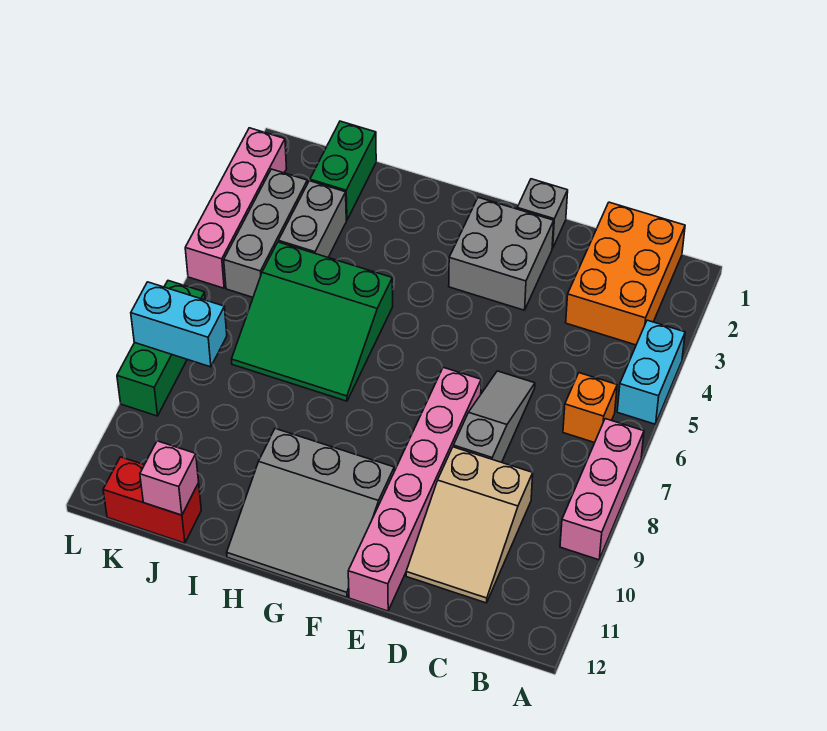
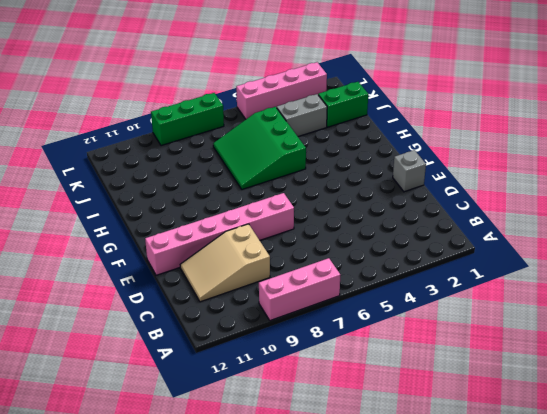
none -> cyan 1x2 brick [617,320,685,424]
none -> orange 2x3 brick [566,202,685,345]
none -> orange 1x1 brick [563,373,617,443]

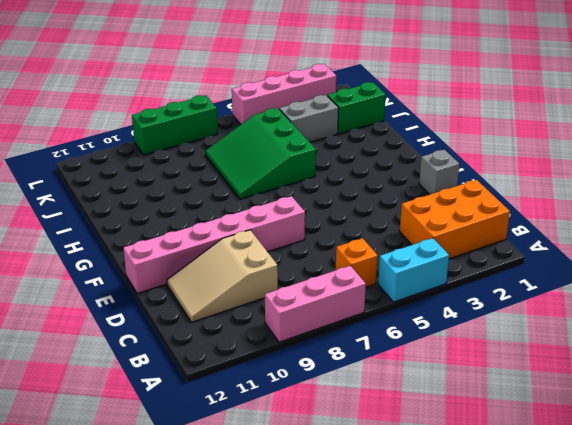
none -> grey 1x3 slope [453,371,535,462]
none -> grey 2x2 brick [449,197,554,310]
none -> grey 3x3 slope [227,429,394,597]

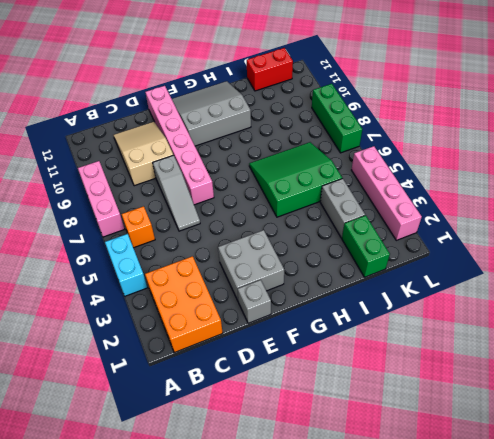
none -> grey 1x3 brick [224,169,308,297]
none -> pink 1x1 brick [140,441,199,515]
none -> cyan 1x2 brick [131,282,227,367]

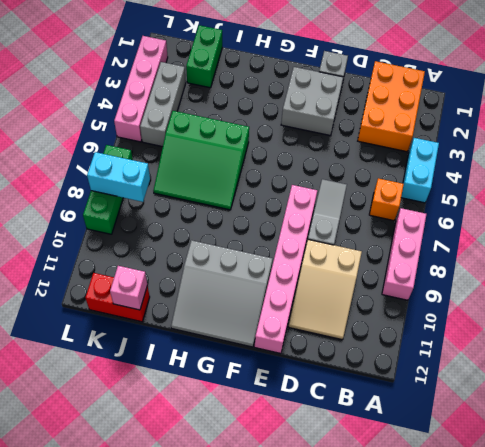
none -> grey 1x2 brick [279,181,346,257]

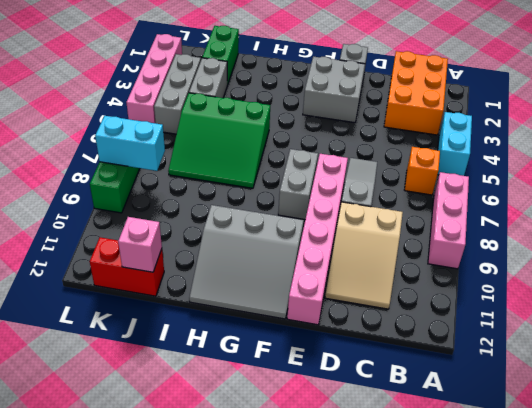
grey 1x2 brick [278,149,318,219] -> none

